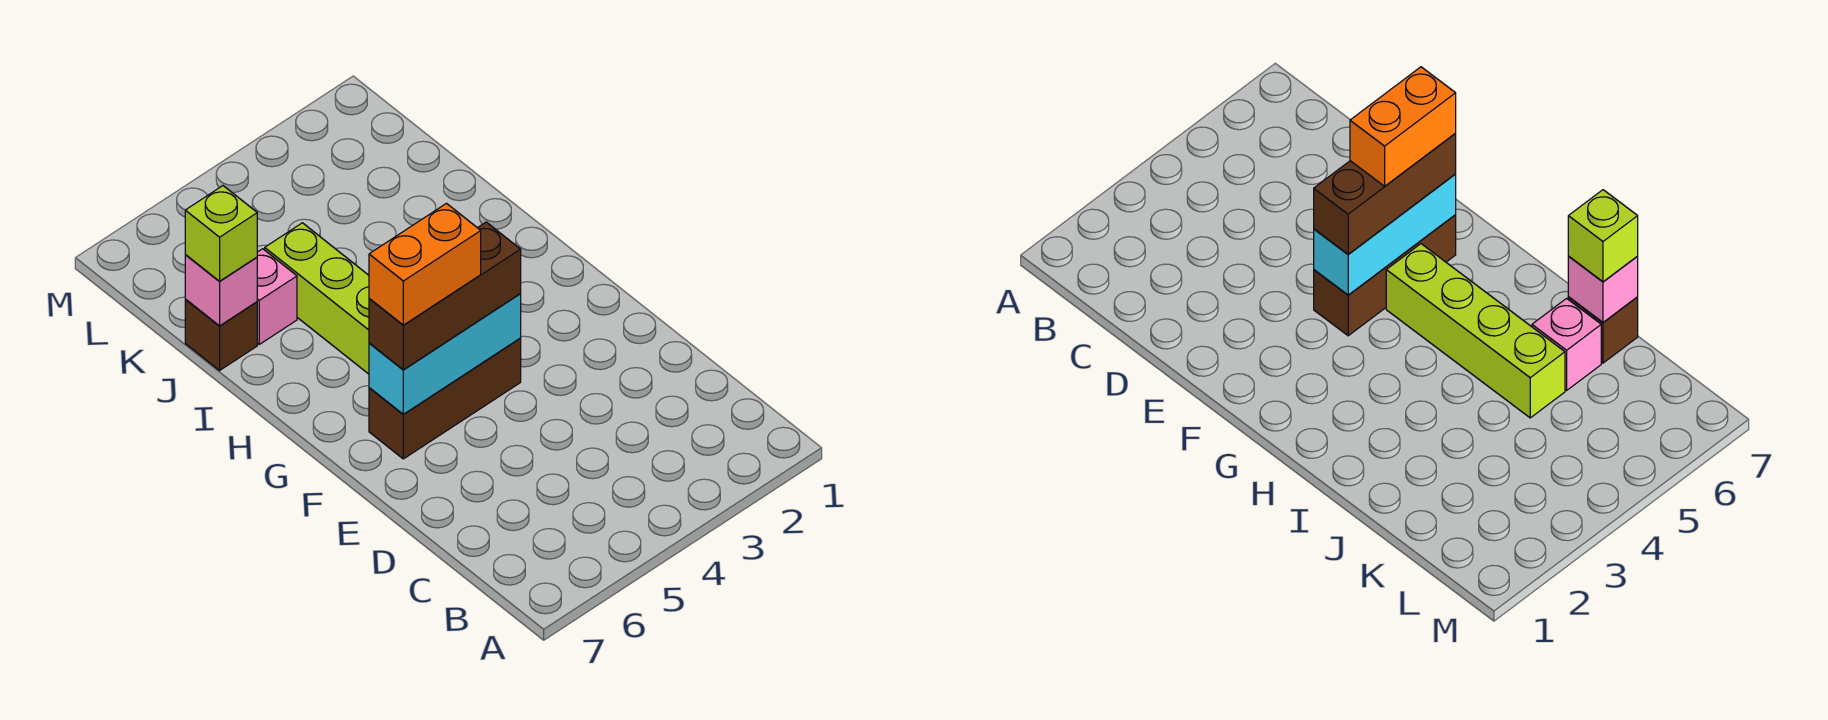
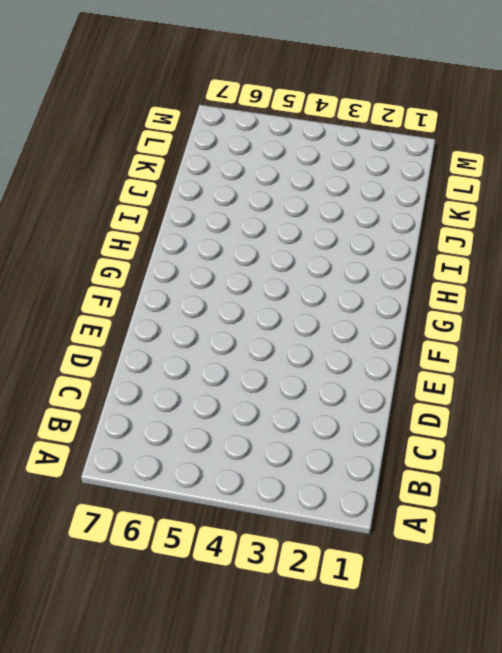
none -> brown 1x3 brick [369,339,521,459]
none -> lime 1x4 brick [265,223,369,374]

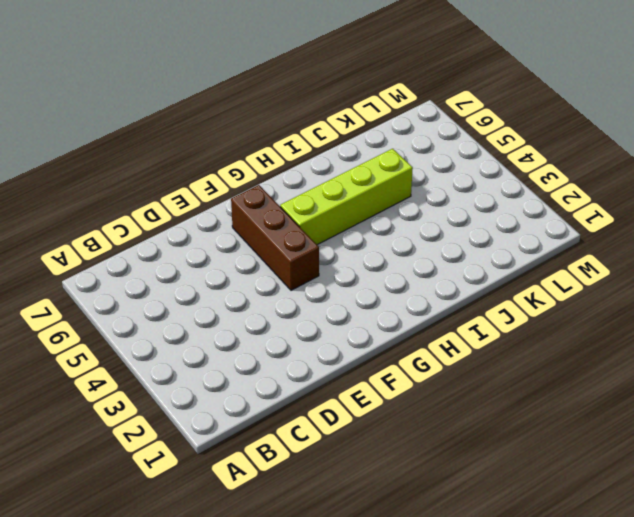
none -> pink 1x1 brick [257,249,297,344]
none -> brown 1x1 brick [185,300,257,370]

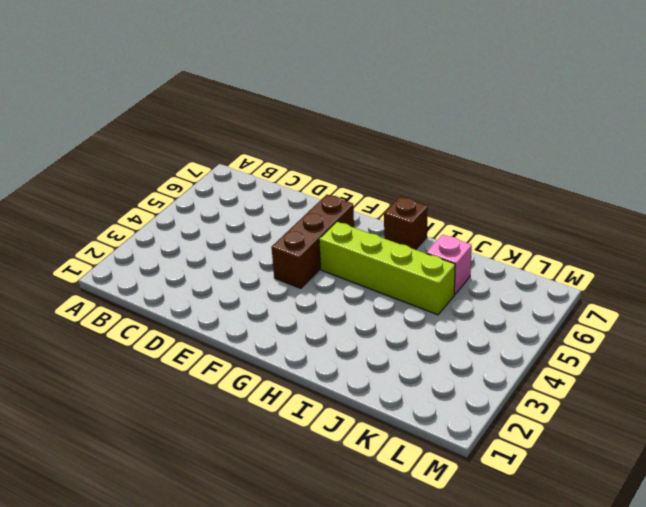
brown 1x1 brick [384,197,428,250] -> brown 1x1 brick moved to [185,300,257,370]
none -> cyan 1x3 brick [369,294,521,414]
none -> pink 1x1 brick [185,255,257,326]

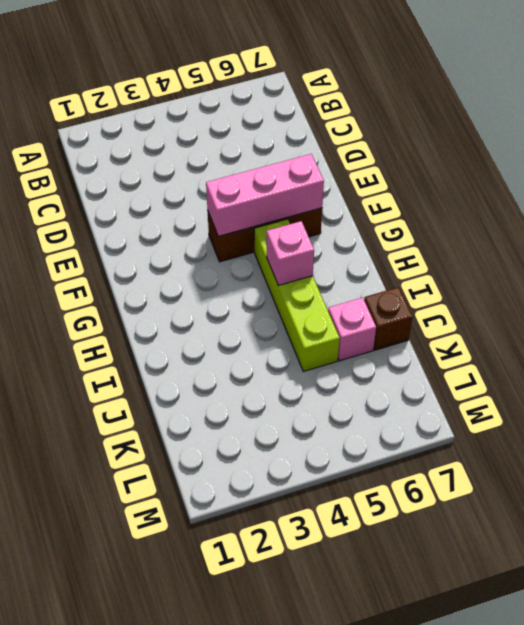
pink 1x3 brick [206,154,324,236] -> cyan 1x3 brick [369,294,521,414]
pink 1x1 brick [267,221,314,285] -> pink 1x1 brick moved to [185,255,257,326]
none -> brown 1x3 brick [369,222,521,370]
none -> lime 1x1 brick [185,186,257,281]

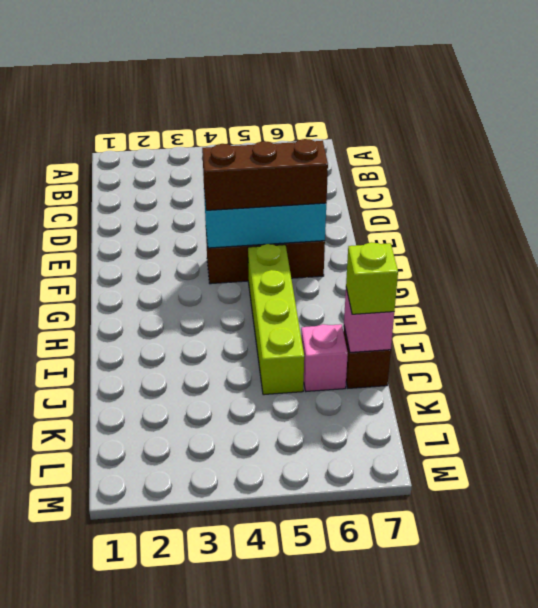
none -> orange 1x2 brick [369,204,481,325]

